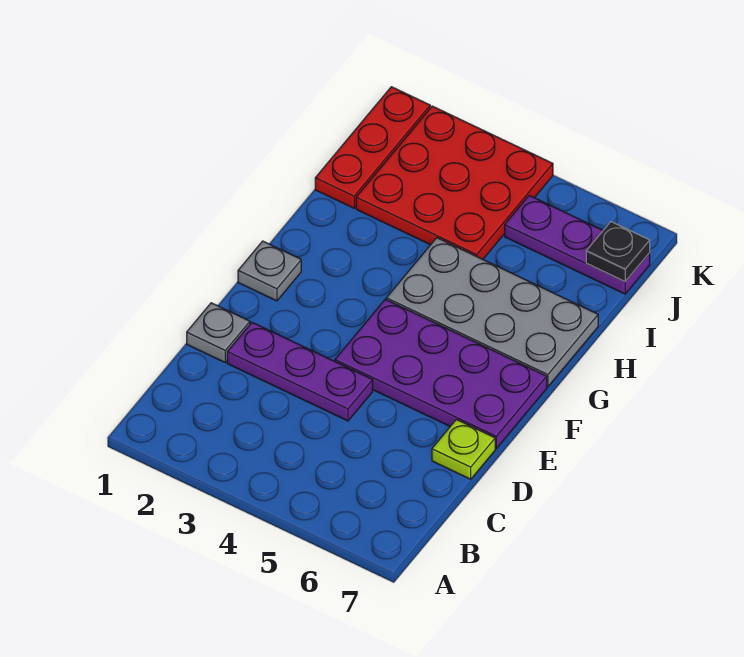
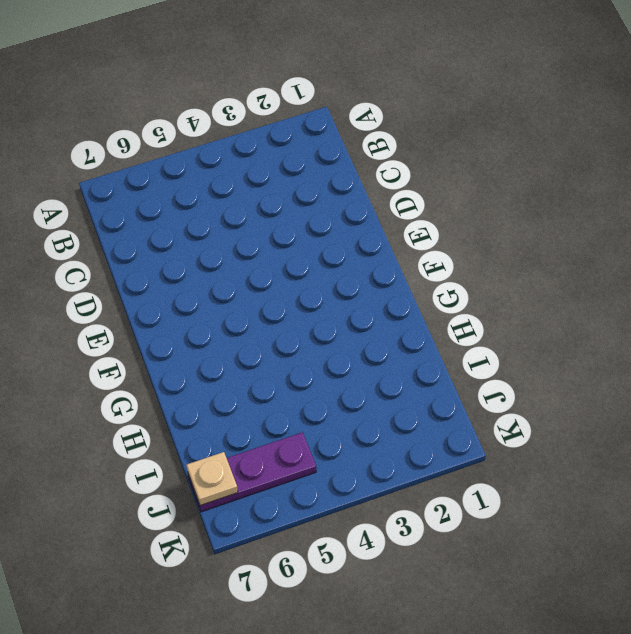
tan 1x1 plate [186,452,238,506] -> black 1x1 plate [586,222,650,281]
none -> grey 1x1 plate [187,303,250,363]
none -> purple 1x3 plate [227,322,373,421]

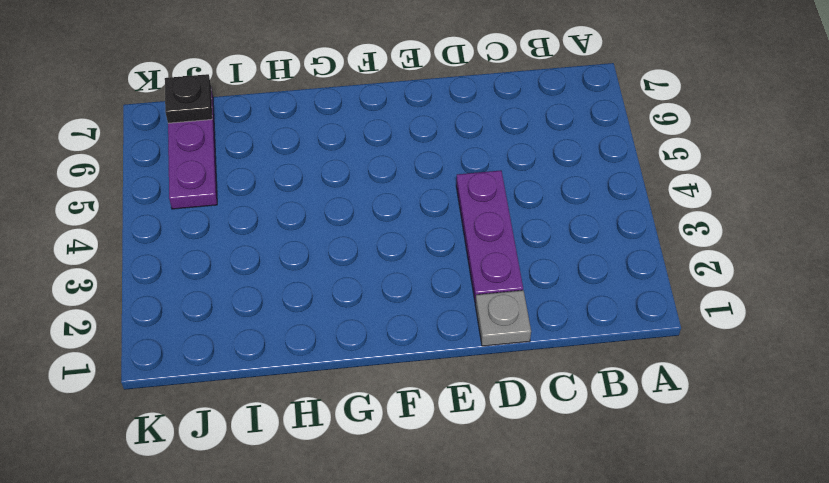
none -> lime 1x1 plate [432,420,495,479]
none -> purple 2x4 plate [335,299,547,448]

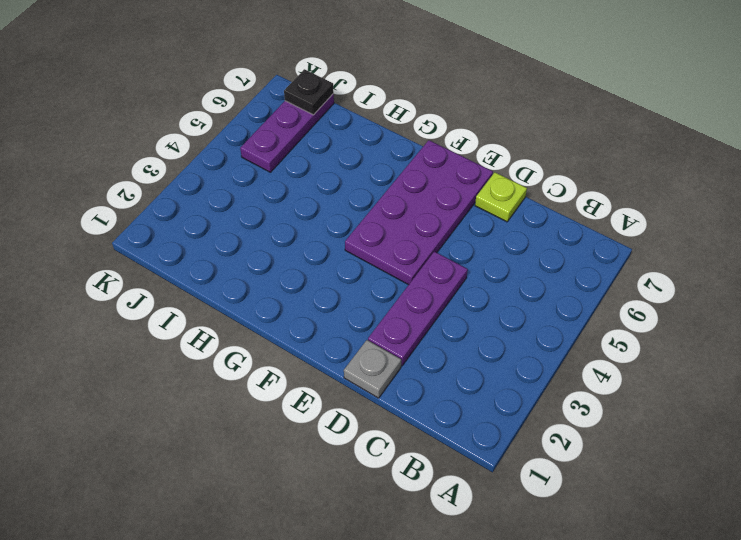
none -> grey 1x1 plate [238,241,301,301]
none -> grey 2x4 plate [386,238,598,387]

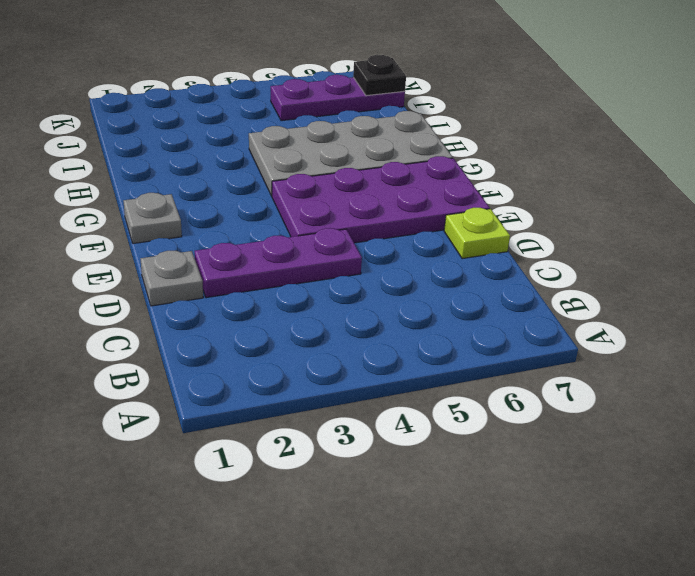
none -> red 1x3 plate [315,87,430,208]
none -> red 3x3 plate [356,106,553,259]

